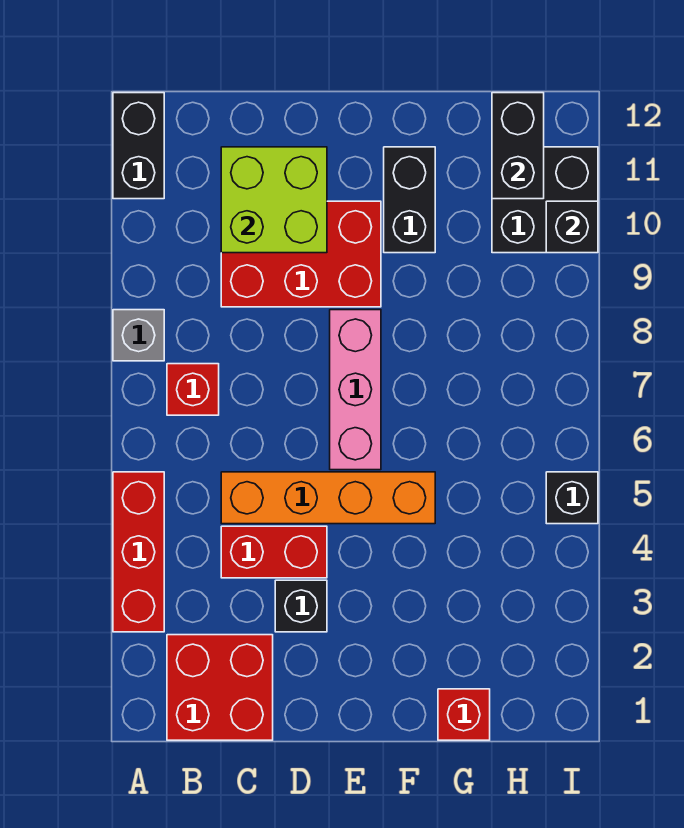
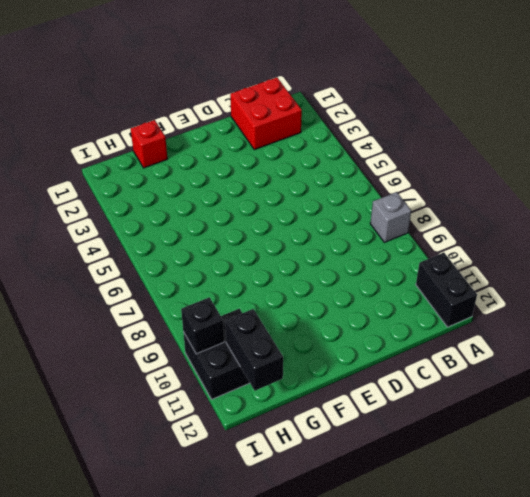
none -> red 1x3 brick [113,472,164,632]
none -> red 1x1 brick [167,364,219,415]
none -> red 1x2 brick [221,526,327,578]

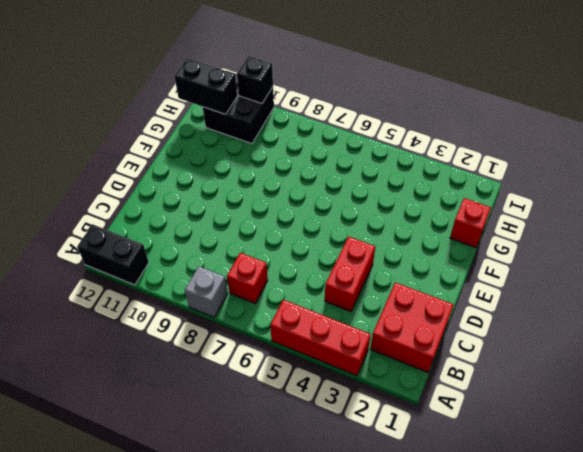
none -> orange 1x4 brick [221,472,435,524]
none -> red 2x3 brick [221,201,381,307]
none -> black 1x1 brick [275,580,327,632]

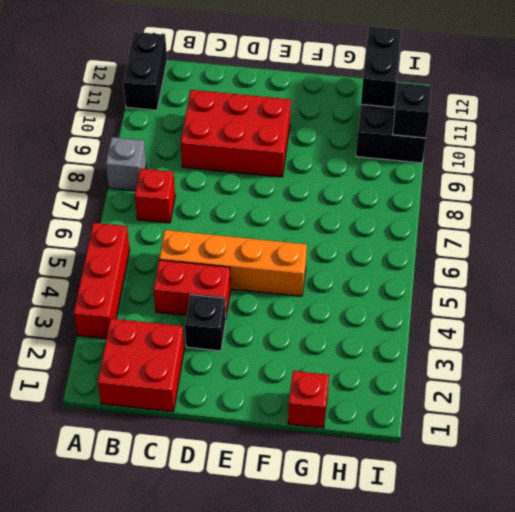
none -> pink 1x3 brick [330,310,381,470]
none -> black 1x2 brick [384,147,435,253]
none -> black 1x1 brick [546,472,598,524]

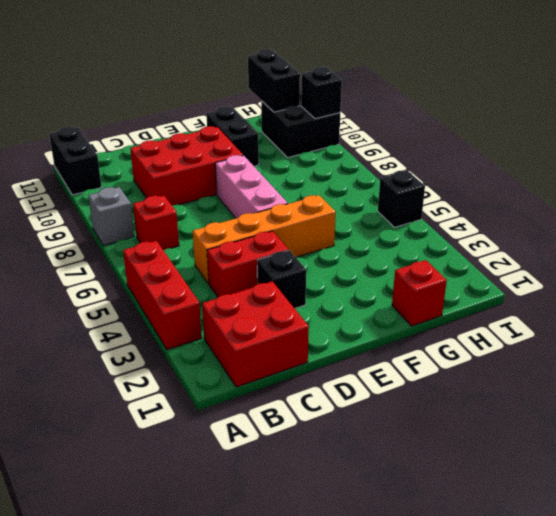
none -> lime 2x2 brick [221,147,327,253]

